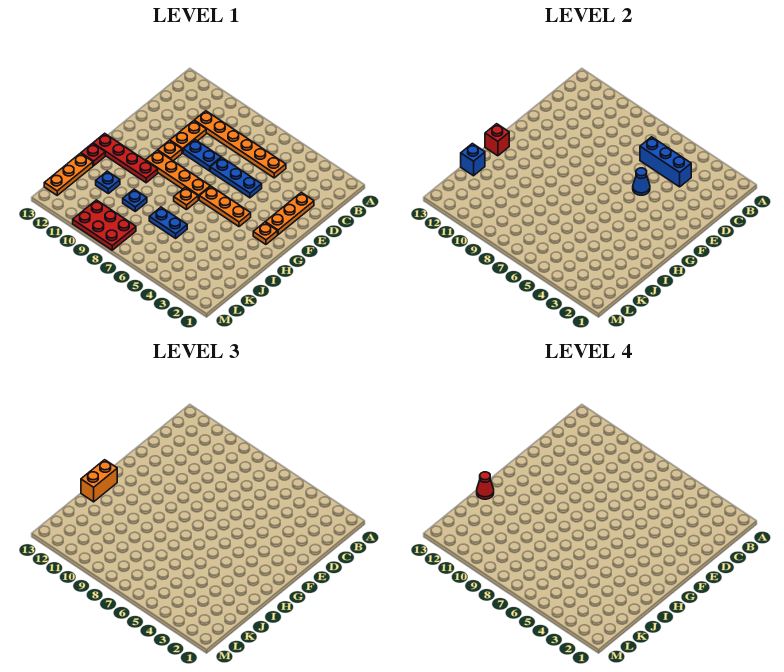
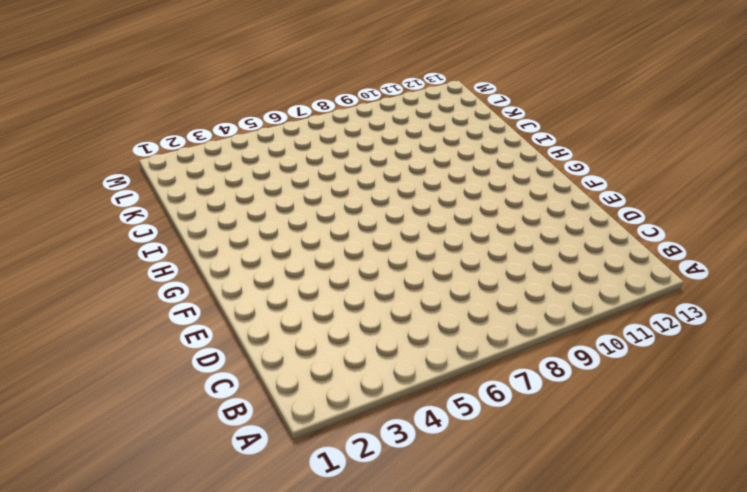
none -> orange 1x6 plate [194,111,286,178]
none -> orange 1x3 plate [265,192,314,235]
none -> orange 1x2 plate [170,121,206,153]

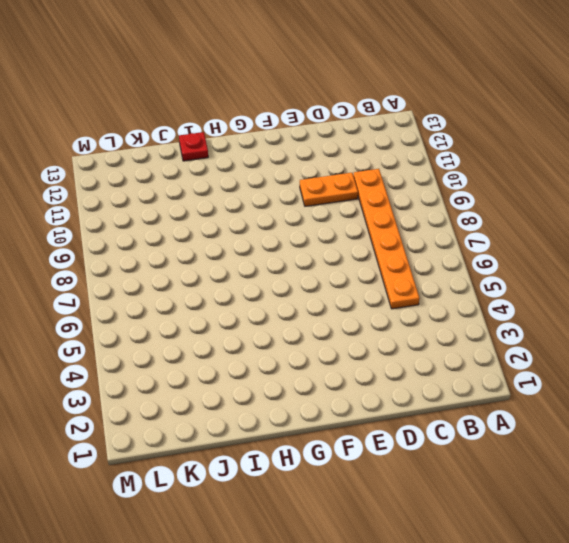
none -> orange 1x3 plate [265,192,314,235]
none -> blue 1x3 plate [210,158,262,198]
none -> blue 1x2 plate [183,140,221,171]

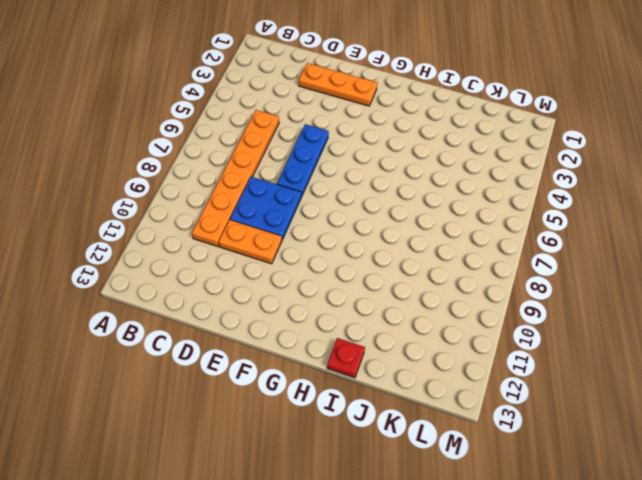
blue 2x2 plate [230,177,301,240] -> blue 1x2 plate [183,140,221,171]
none -> orange 1x1 plate [158,141,182,161]
none -> orange 1x1 plate [253,222,278,244]
none -> orange 1x3 plate [199,187,251,227]

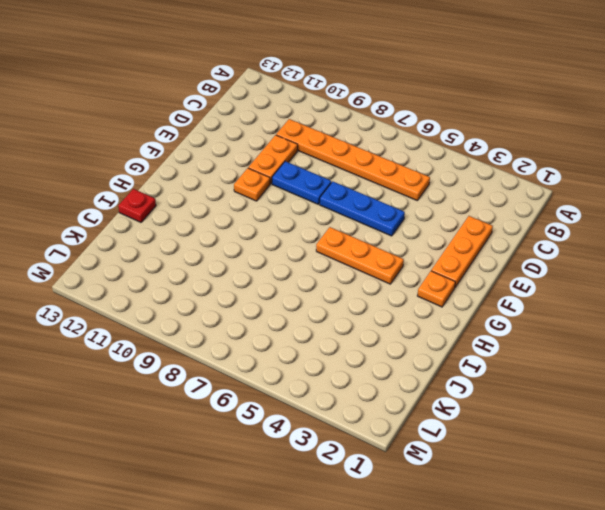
none -> orange 1x4 plate [146,150,210,200]
none -> orange 1x1 plate [174,187,198,210]
none -> red 1x4 plate [93,133,158,183]

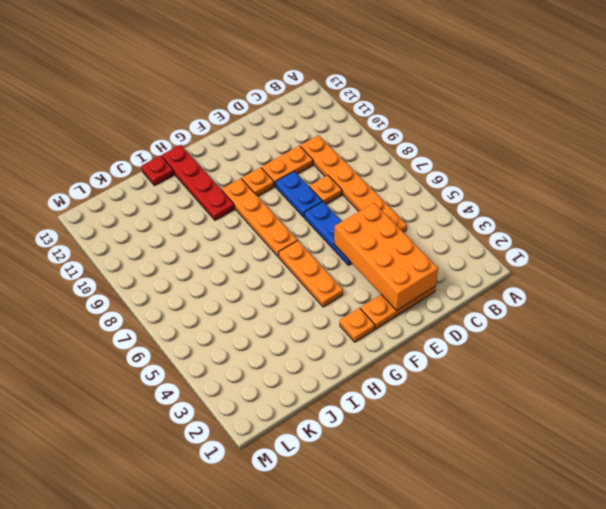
orange 2x4 brick [334,203,438,311] -> blue 1x1 cone [633,168,650,195]
orange 1x1 plate [309,175,342,204] -> orange 1x1 plate moved to [174,187,198,210]
none -> blue 1x2 plate [149,207,187,238]
none -> blue 1x1 plate [123,189,147,211]
none -> blue 1x1 plate [96,171,120,194]

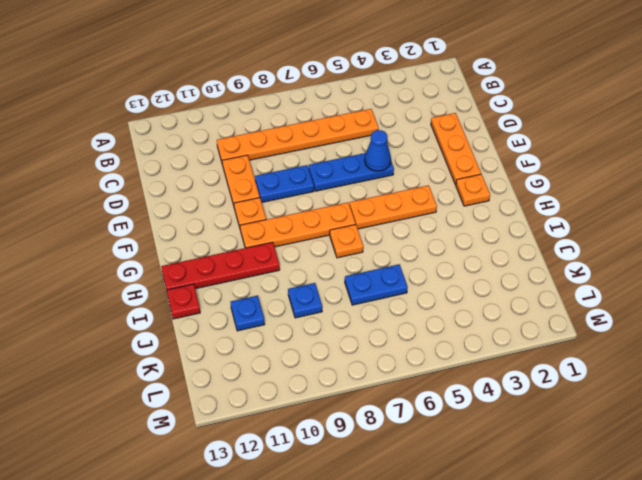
none -> orange 1x3 plate [44,153,93,195]
none -> red 2x3 plate [73,200,136,250]
none -> blue 1x3 brick [640,137,691,187]

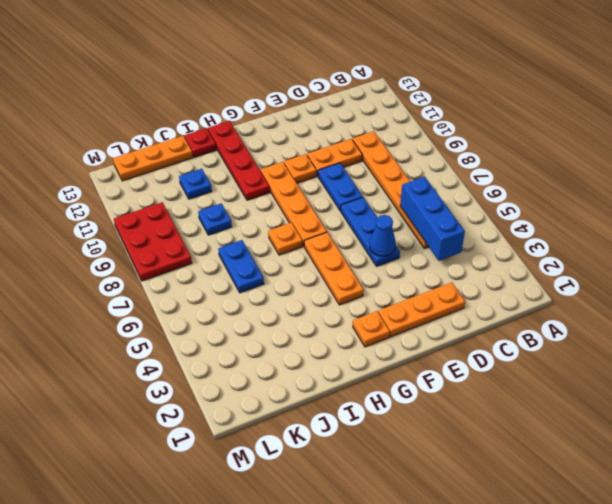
none -> red 1x1 brick [485,124,509,156]
none -> blue 1x1 brick [461,144,485,176]
none -> orange 1x2 brick [81,460,117,502]

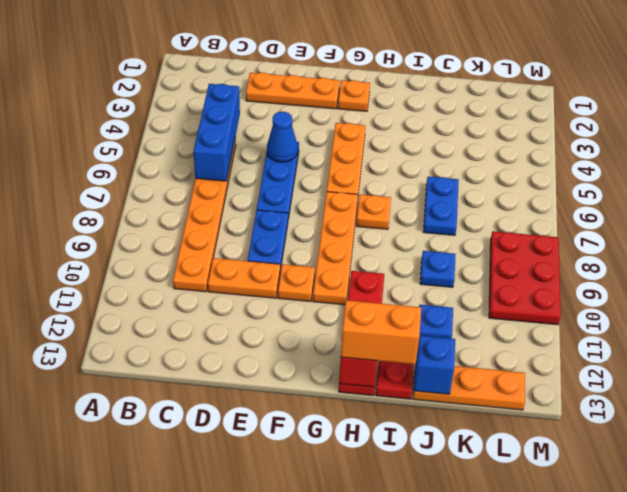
none -> red 1x1 cone [477,472,494,499]

